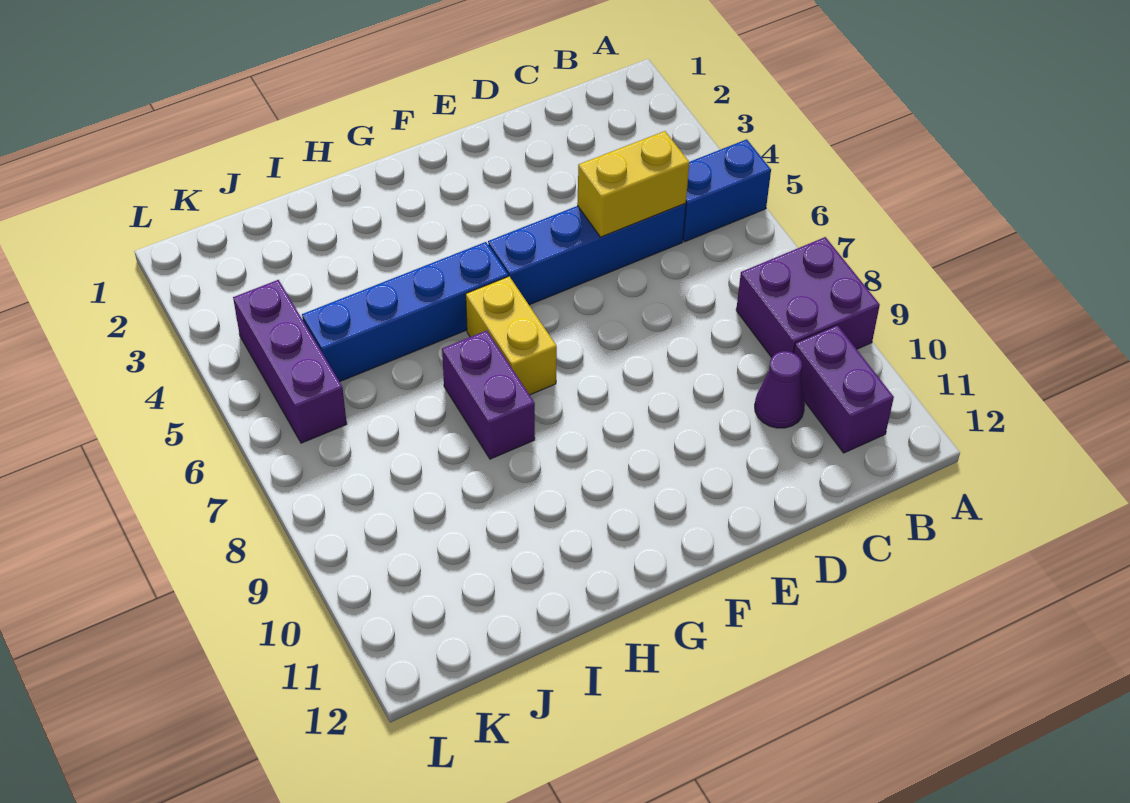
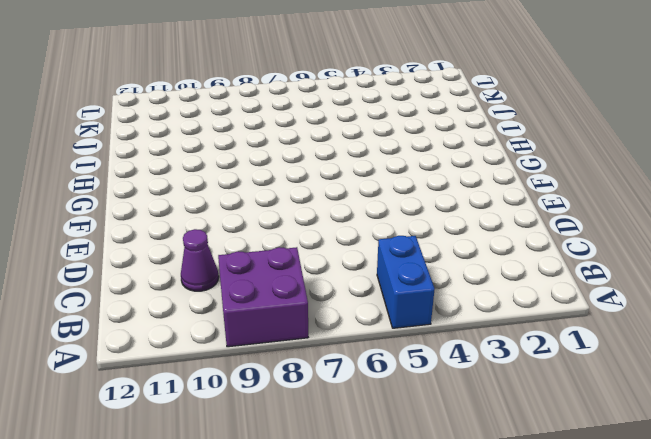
none -> purple 1x2 brick [794,325,894,453]
none -> blue 1x4 brick [488,203,686,305]

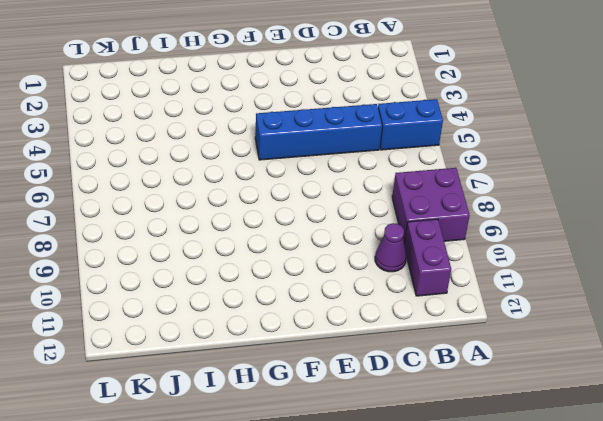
none -> blue 1x4 brick [302,242,508,382]
none -> yellow 1x2 brick [466,276,557,395]

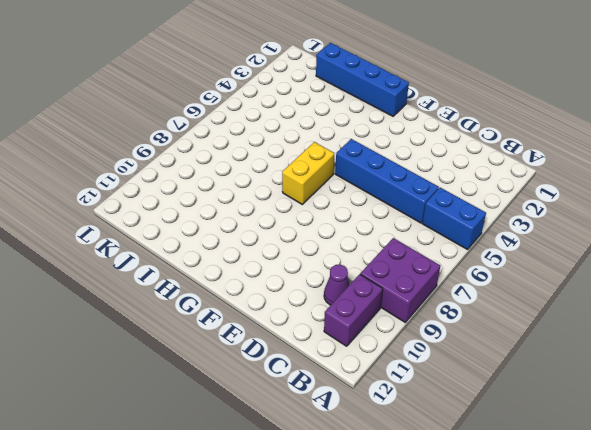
blue 1x4 brick [316,43,409,116] -> blue 1x4 brick moved to [302,242,508,382]
none -> purple 1x2 brick [442,330,535,459]
none -> purple 1x3 brick [233,280,347,443]

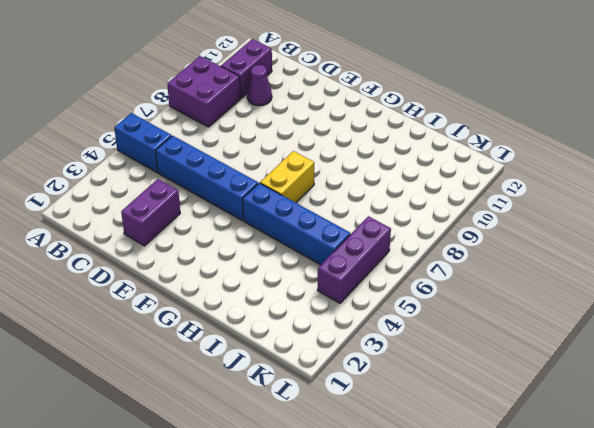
purple 1x2 brick [121,179,180,246] -> purple 1x2 brick moved to [442,330,535,459]
none -> yellow 1x2 brick [577,131,689,237]

